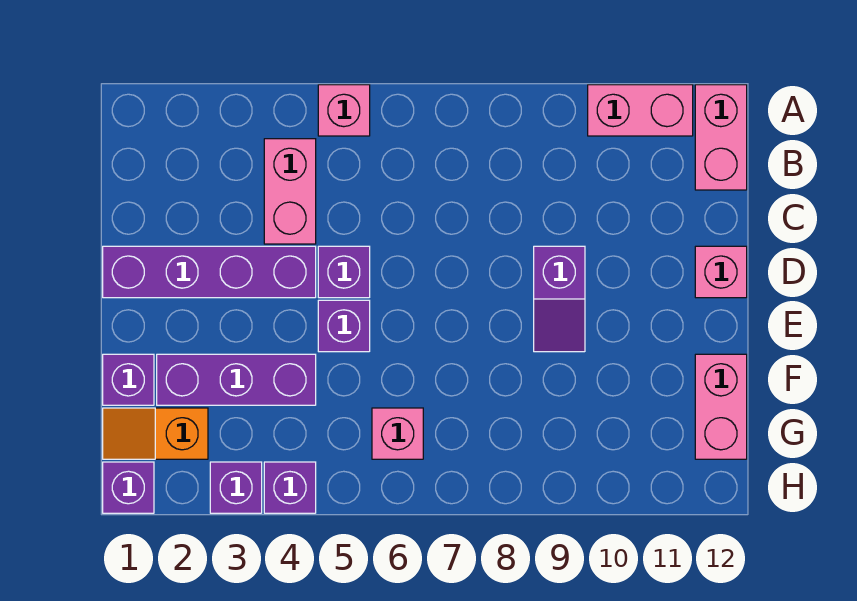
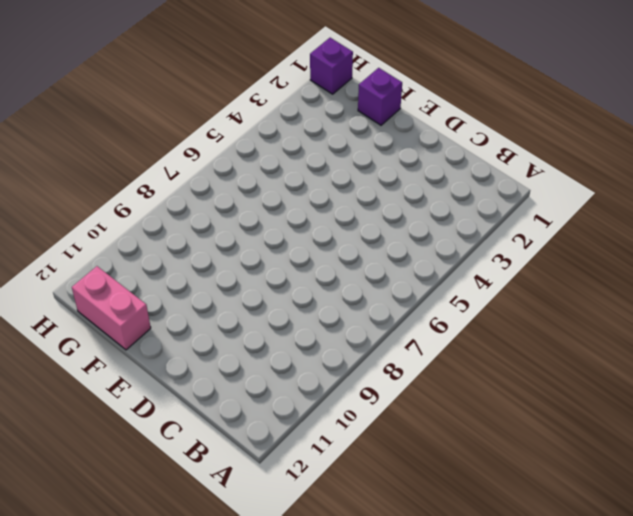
none -> pink 1x1 brick [318,85,370,136]
none -> pink 1x2 brick [588,85,693,136]
none -> pink 1x2 brick [695,85,747,190]

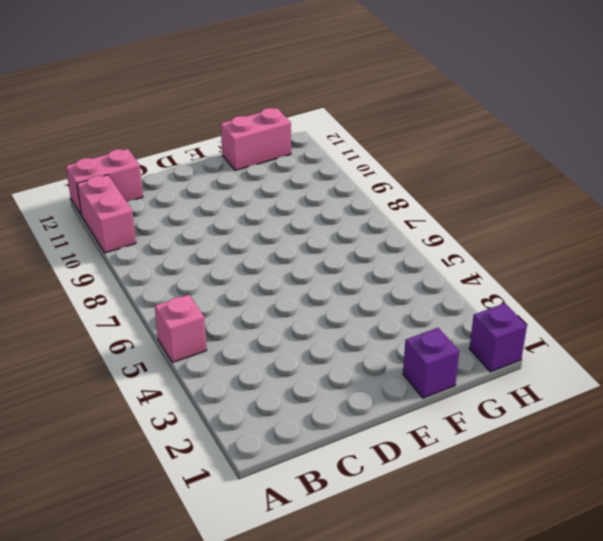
none -> pink 1x2 brick [264,139,316,244]
none -> purple 1x4 brick [103,246,316,298]
none -> purple 1x1 brick [318,246,370,298]

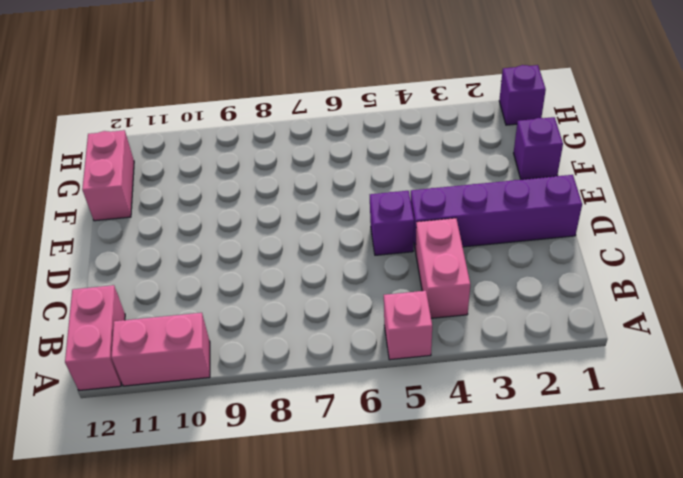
none -> purple 1x2 slope [534,246,585,352]
none -> pink 1x1 brick [695,246,747,298]
none -> purple 1x1 brick [318,300,370,352]

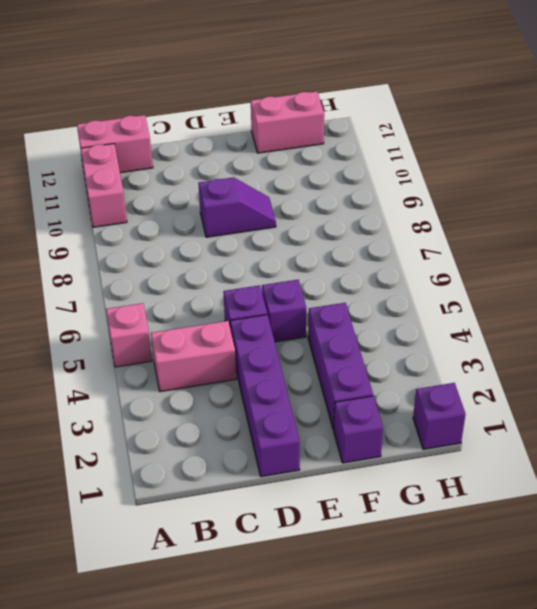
none -> pink 1x1 brick [695,246,747,298]
none -> orange 1x2 slope [103,408,208,459]
none -> pink 1x1 brick [372,408,423,459]

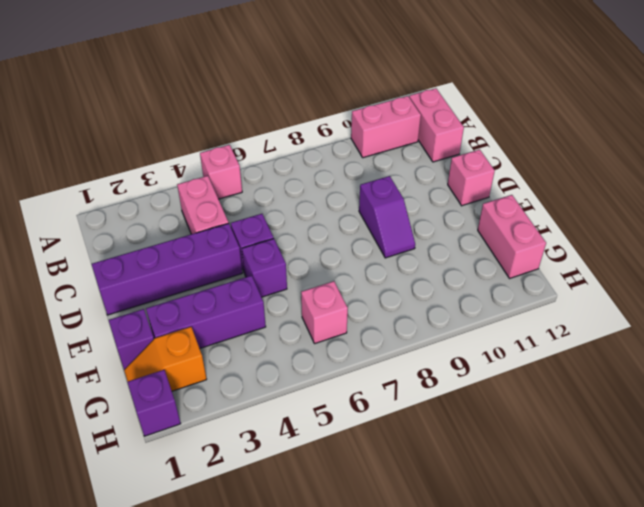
none -> purple 1x1 brick [210,462,262,513]
none -> purple 1x1 brick [264,462,316,513]

